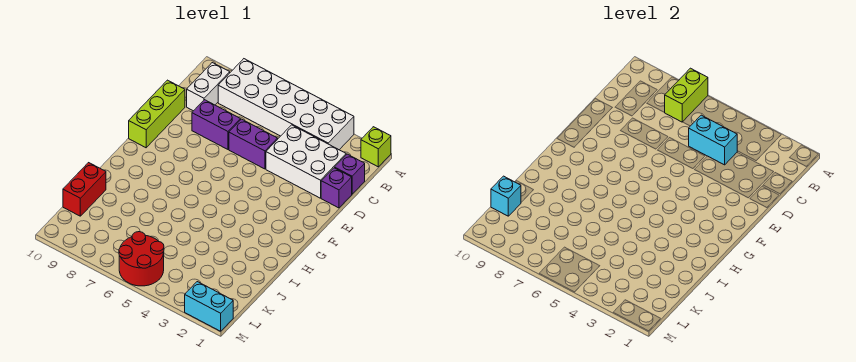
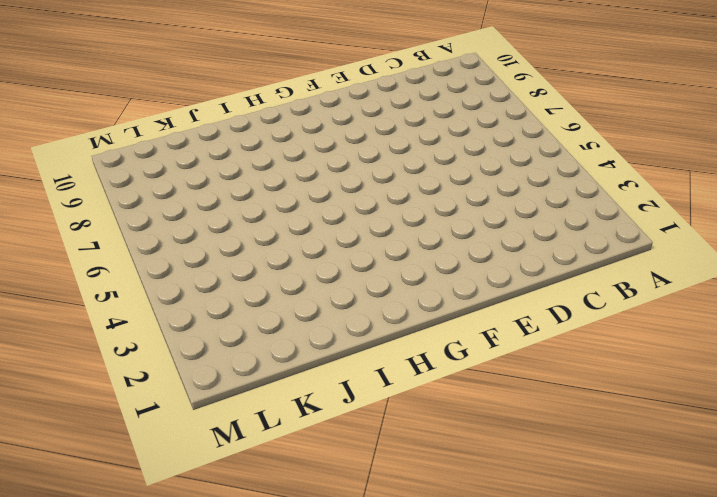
none -> lime 1x1 brick [361,127,391,167]
none -> white 2x6 brick [218,59,354,150]
none -> white 1x2 brick [187,63,230,111]

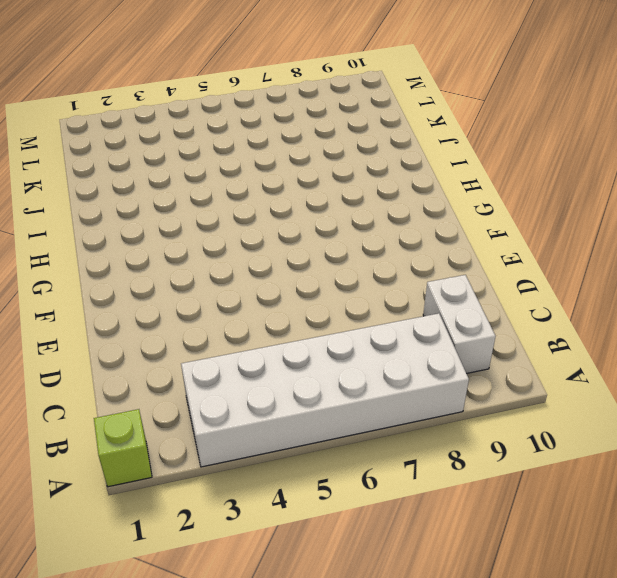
none -> purple 1x1 brick [335,154,365,194]
none -> white 2x3 brick [266,125,346,198]
none -> purple 1x1 brick [321,168,352,208]

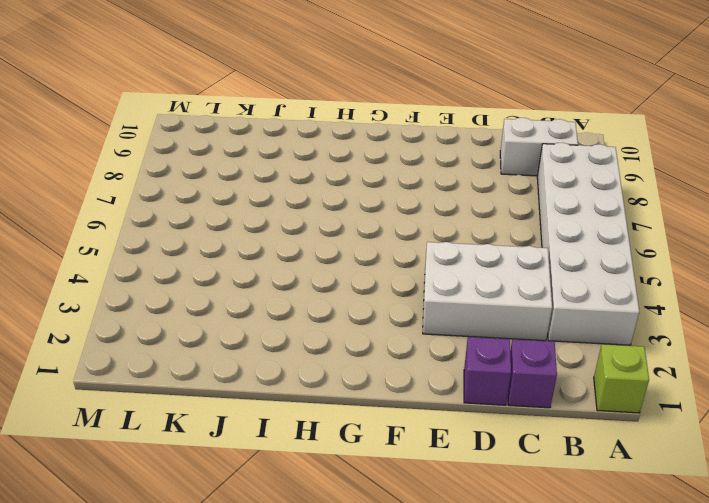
white 2x3 brick [423,242,552,341] -> white 2x3 brick turned to [266,125,346,198]
none -> purple 1x2 brick [229,119,278,169]
none -> purple 1x2 brick [192,100,241,149]
none -> lime 1x3 brick [129,80,185,148]

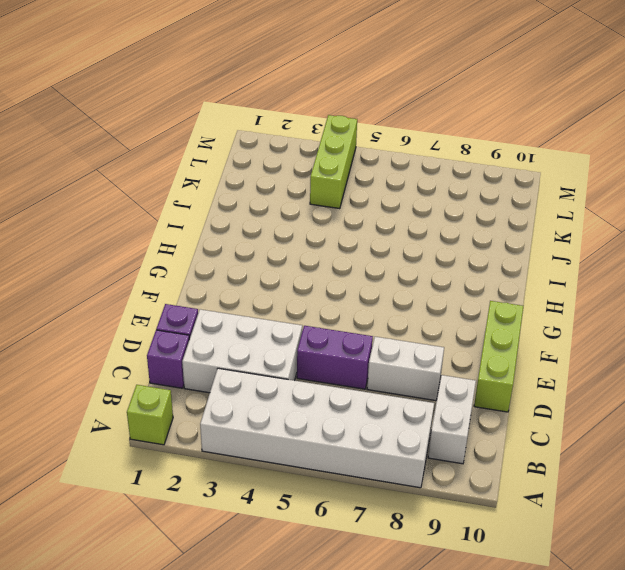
white 1x2 brick [367,337,444,401] -> purple 1x2 brick [192,100,241,149]
lime 1x3 brick [310,115,357,209] -> none
none -> red 1x2 brick [63,163,106,216]
none -> red 2x2 round brick [119,232,164,286]
none -> cyan 1x2 brick [185,282,233,331]

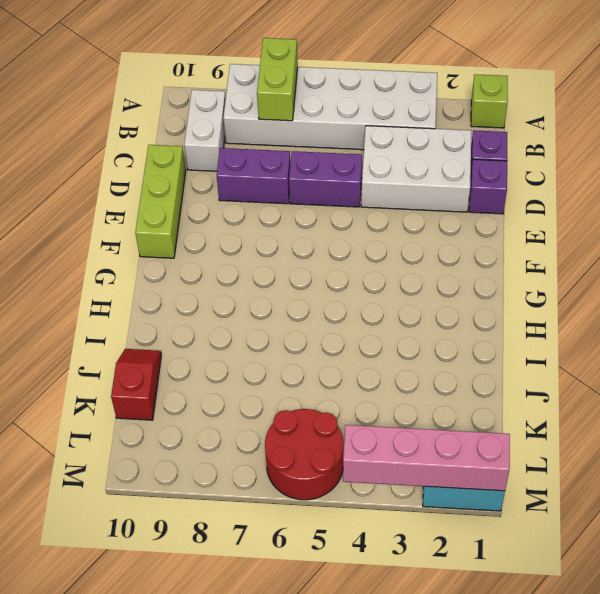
red 1x2 slope [111,349,161,420] -> red 1x2 brick [63,163,106,216]
pink 1x4 brick [343,425,510,491] -> none
none -> cyan 1x2 brick [689,115,737,165]
none -> cyan 1x1 brick [491,176,521,216]

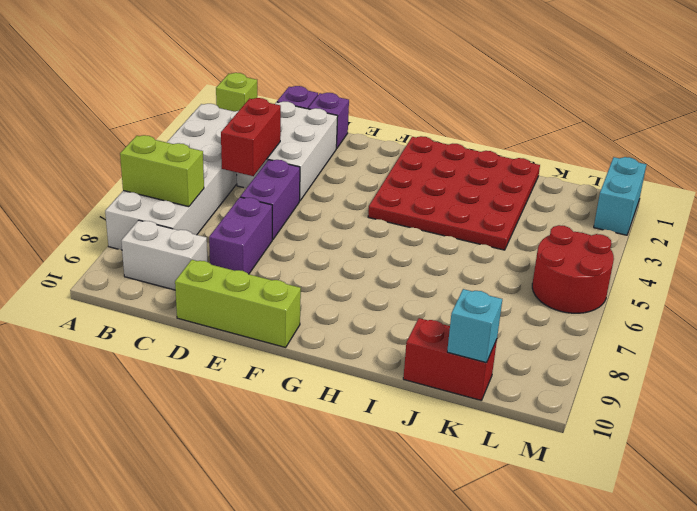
red 1x2 brick [221,98,281,176] -> cyan 1x2 brick [689,115,737,165]
red 4x4 plate [368,136,540,250] -> none

